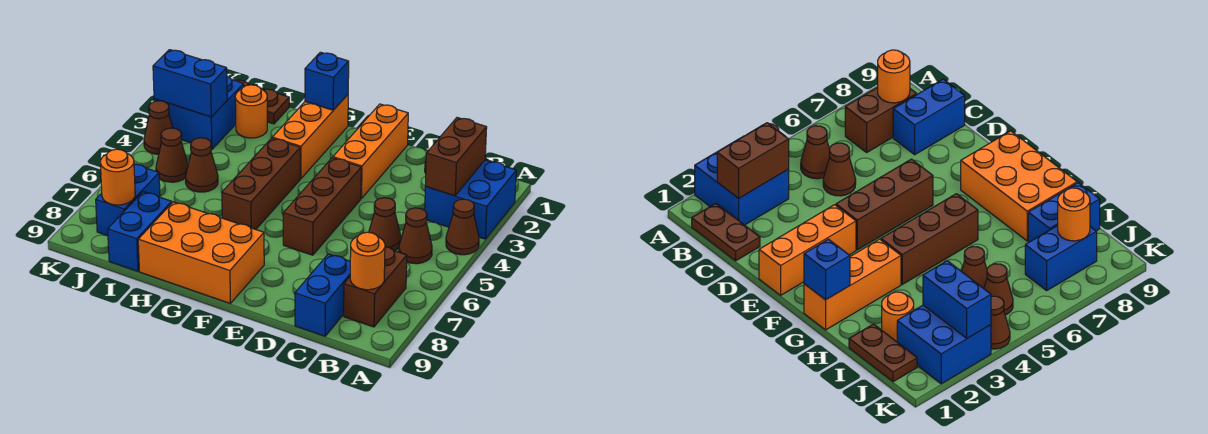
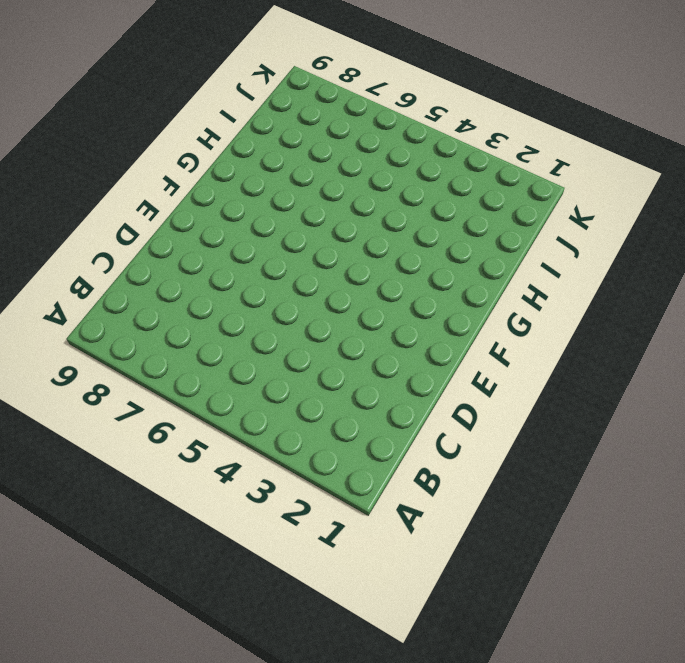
none -> blue 2x2 brick [425,160,516,239]
none -> brown 1x1 cone [446,199,479,255]
none -> brown 1x2 plate [692,204,760,261]

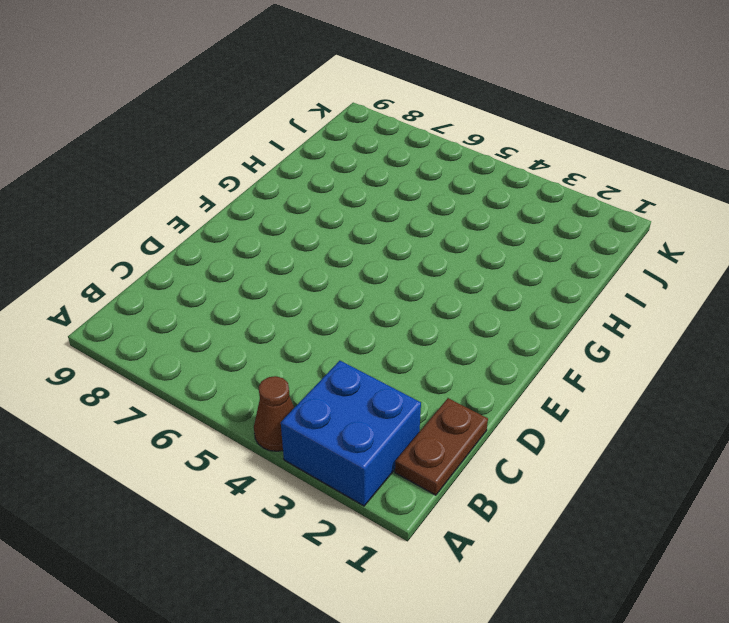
none -> brown 1x1 cone [399,208,432,264]
none -> brown 1x2 brick [344,247,407,327]
none -> brown 1x1 cone [369,198,401,251]

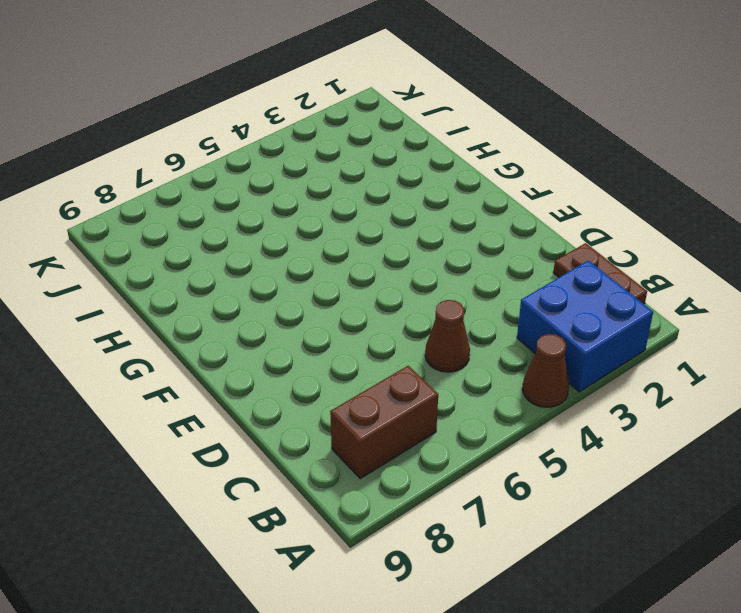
none -> brown 1x1 cone [399,208,432,264]
none -> blue 1x2 brick [295,254,350,336]
none -> orange 1x3 brick [333,104,408,199]

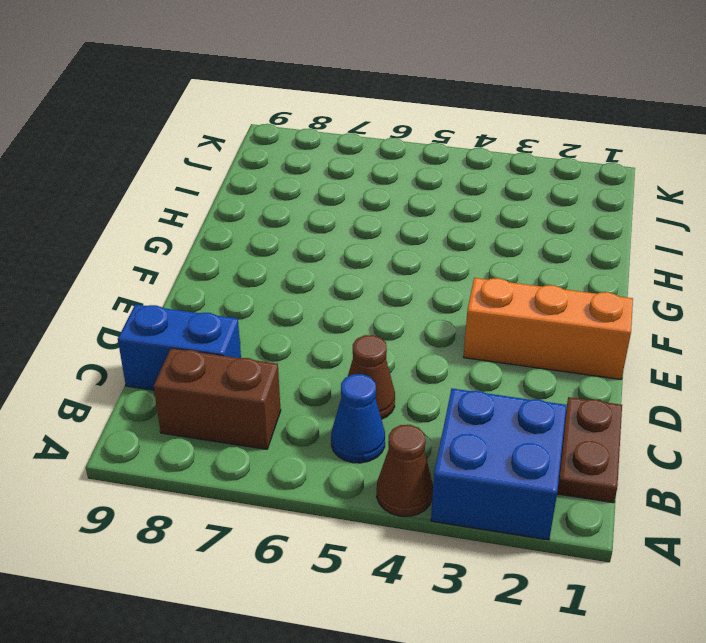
blue 1x1 cone [331,374,385,463] -> brown 1x1 cone [399,208,432,264]
none -> brown 1x3 brick [283,158,361,255]
none -> orange 2x3 brick [138,202,264,304]
none -> orange 1x3 brick [272,95,348,179]

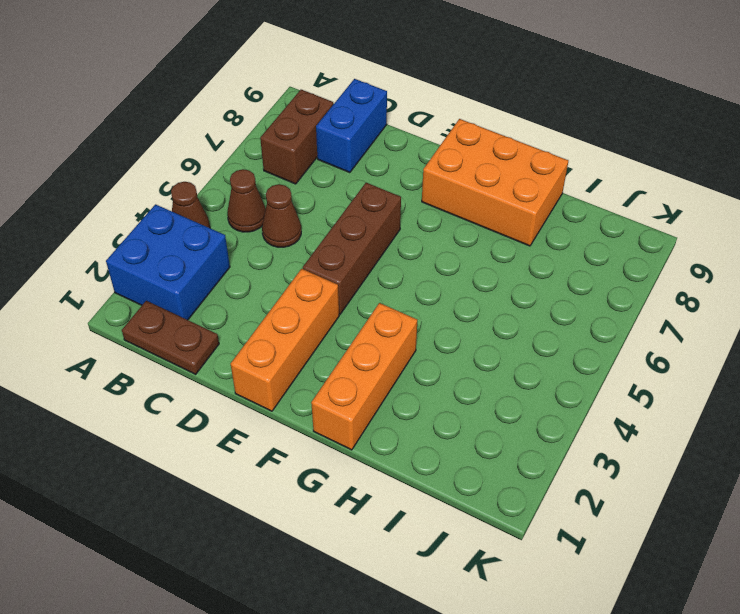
none -> brown 1x3 brick [222,138,300,229]
none -> brown 1x2 plate [233,79,289,124]
none -> orange 1x1 round brick [235,85,267,138]

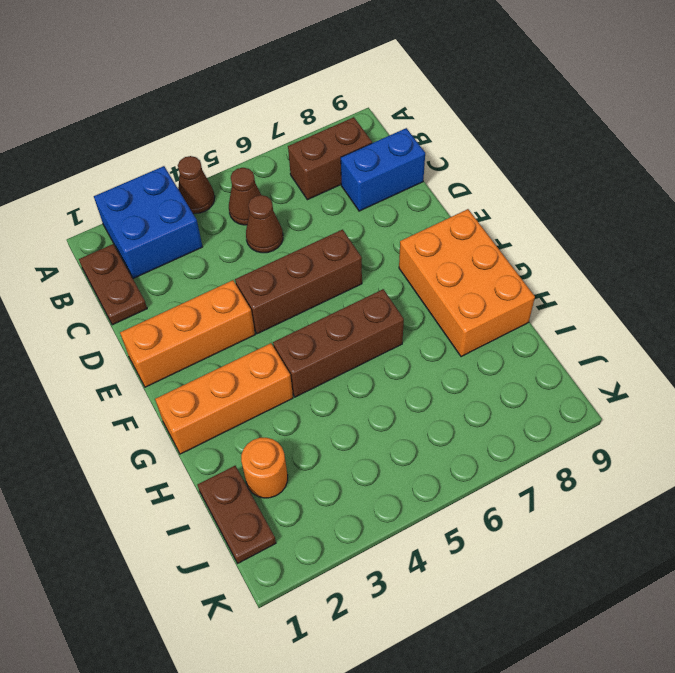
none -> brown 1x1 cone [186,138,218,192]
none -> blue 1x2 brick [108,192,172,271]
none -> blue 2x2 brick [154,77,244,150]

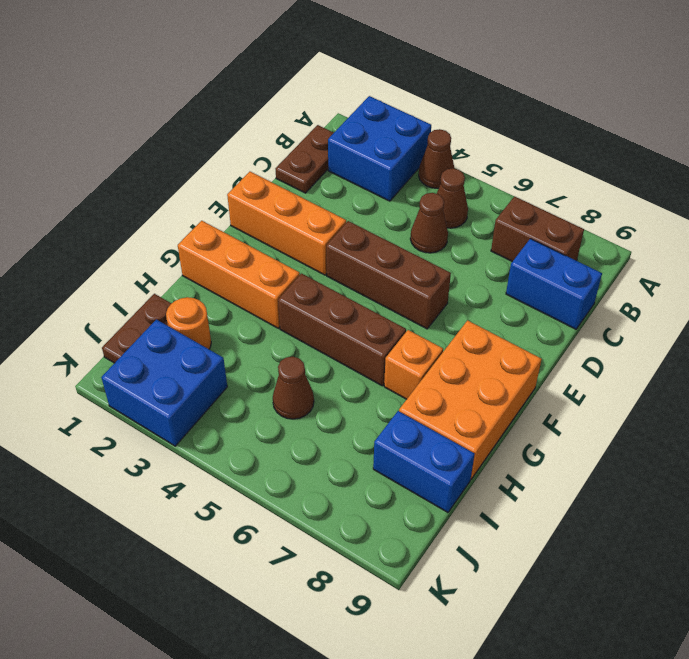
orange 1x1 brick [384,330,443,399] -> none
none -> brown 1x1 cone [156,128,188,182]
none -> blue 1x2 brick [96,164,160,236]
none -> brown 1x1 cone [144,101,173,154]

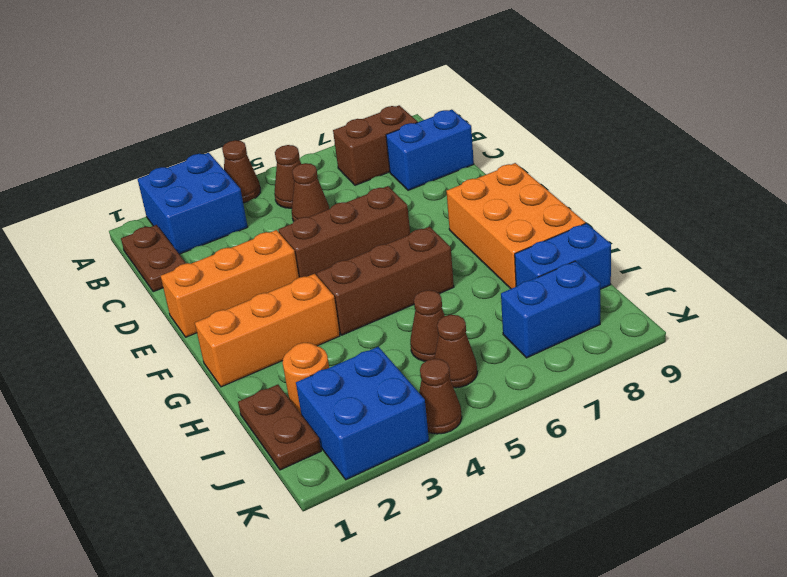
none -> brown 1x2 brick [425,118,487,196]
none -> orange 1x1 round brick [350,232,385,290]
none -> blue 1x1 brick [305,52,349,110]

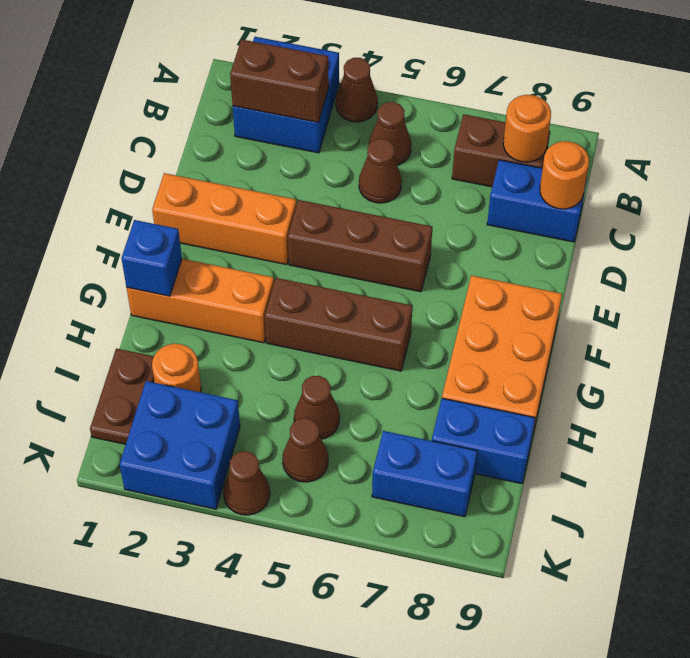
orange 1x1 round brick [540,141,589,209] -> orange 1x1 round brick moved to [100,149,135,205]
none -> brown 1x2 plate [692,204,760,261]
none -> blue 1x2 brick [153,50,227,117]

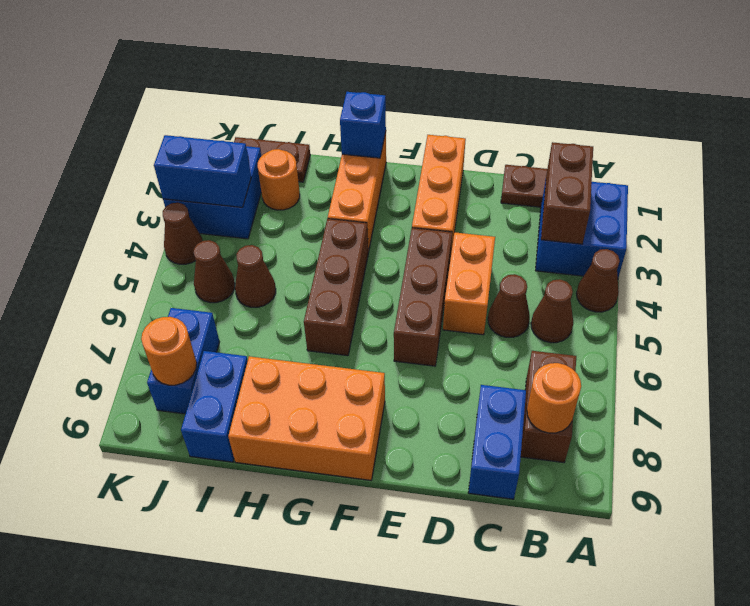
orange 1x2 brick [443,232,495,335] -> none

